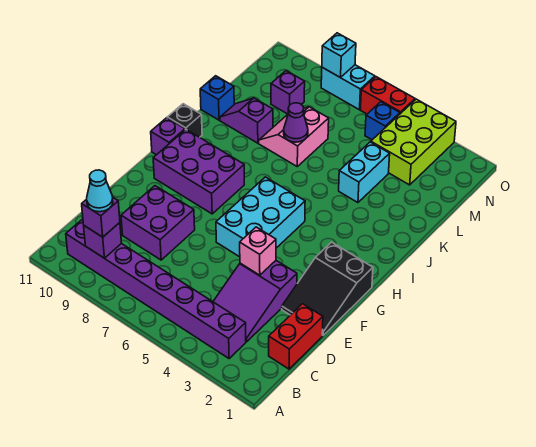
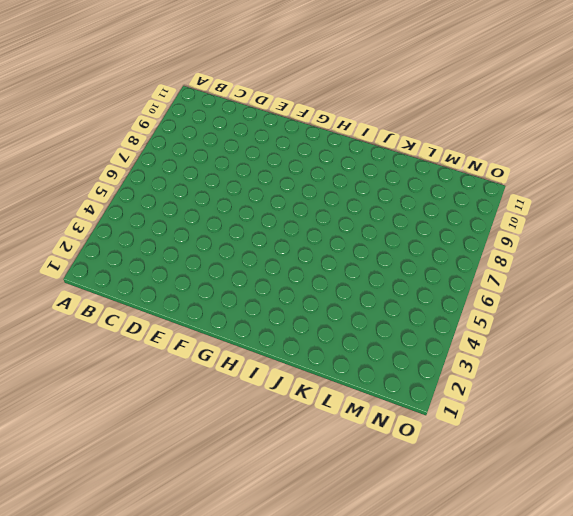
none -> purple 1x8 brick [66,219,246,359]
none -> red 1x2 brick [269,304,323,369]
none -> purple 2x3 slope [213,261,297,342]

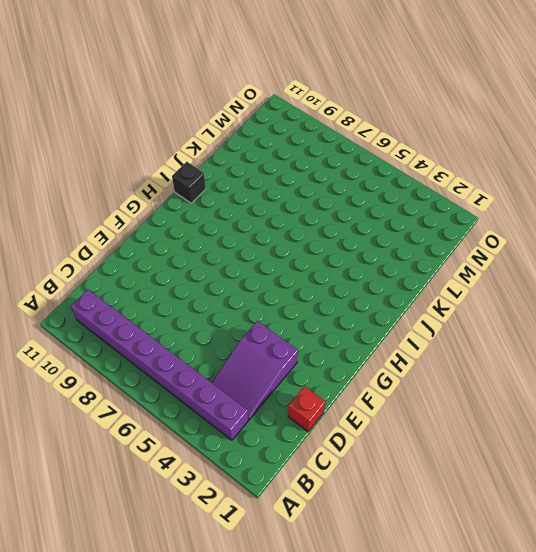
red 1x1 brick [288,386,325,431] -> red 1x2 brick [269,304,323,369]
none -> purple 2x2 brick [121,186,195,260]
none -> black 2x3 slope [282,242,373,335]
none -> cyan 2x3 brick [216,177,305,257]

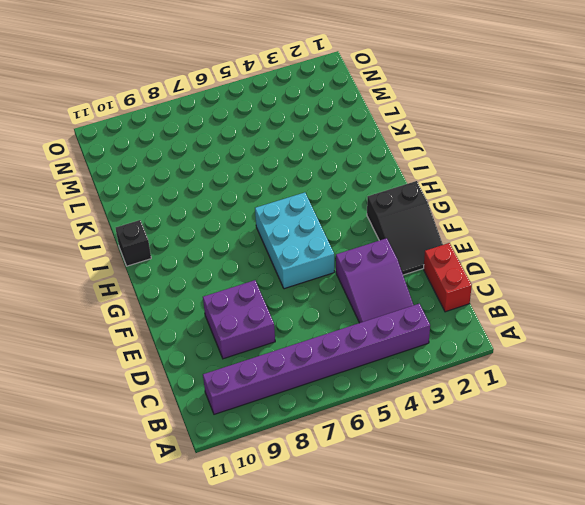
none -> purple 2x3 brick [153,130,244,214]
none -> purple 1x1 brick [151,118,185,155]
none -> cyan 1x2 brick [339,142,390,203]

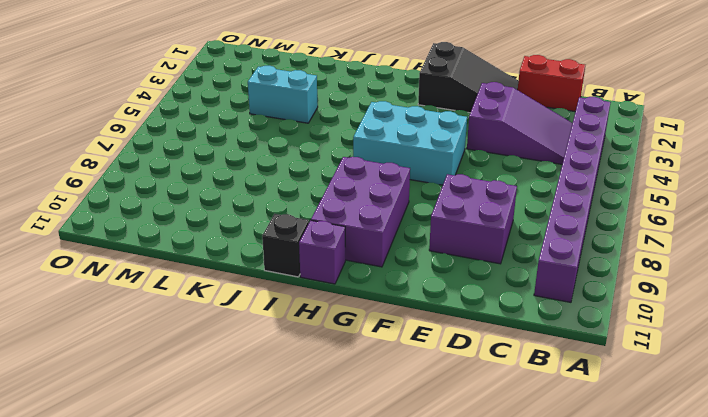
none -> pink 2x2 slope [259,107,329,166]
none -> purple 1x2 slope [220,98,273,143]
none -> blue 1x1 brick [200,76,234,120]

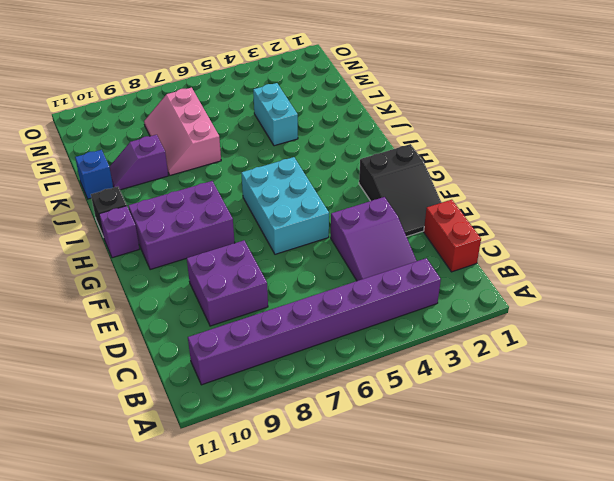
pink 2x3 slope [144,88,221,175] -> pink 2x2 slope [259,107,329,166]
none -> lime 2x3 brick [371,99,456,185]
none -> purple 1x1 brick [271,71,305,114]
none -> blue 1x1 brick [365,102,400,140]

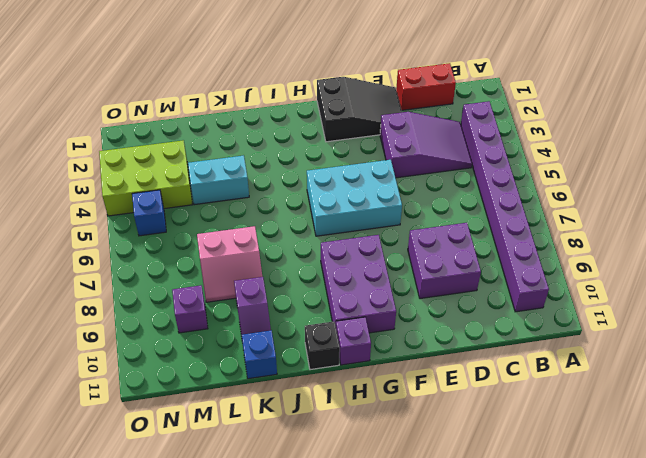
none -> red 1x2 brick [361,77,415,114]
none -> cyan 1x2 brick [321,65,375,110]
none -> purple 1x1 brick [84,223,121,258]

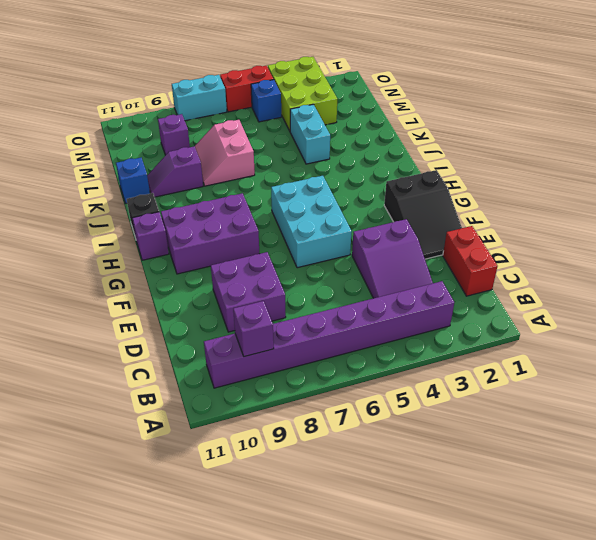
none -> pink 1x1 brick [240,227,276,275]
none -> purple 1x1 cone [284,103,308,142]
none -> cyan 1x1 brick [322,33,356,78]

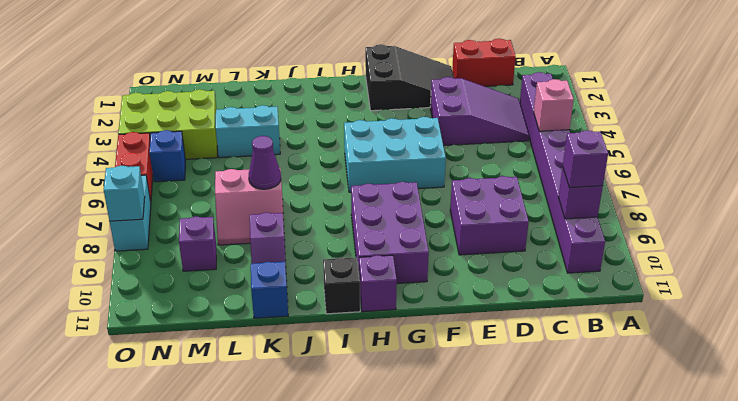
pink 1x1 brick [534,79,574,131] -> pink 1x1 brick moved to [240,227,276,275]
none -> cyan 1x1 cone [87,170,113,212]

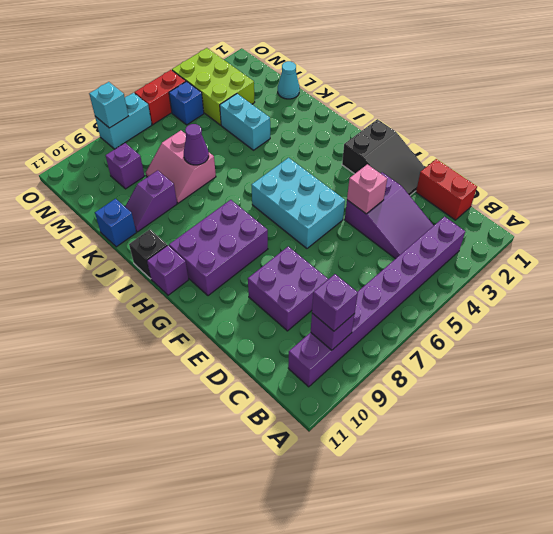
cyan 1x1 cone [278,61,300,99] -> cyan 1x1 cone moved to [87,170,113,212]

